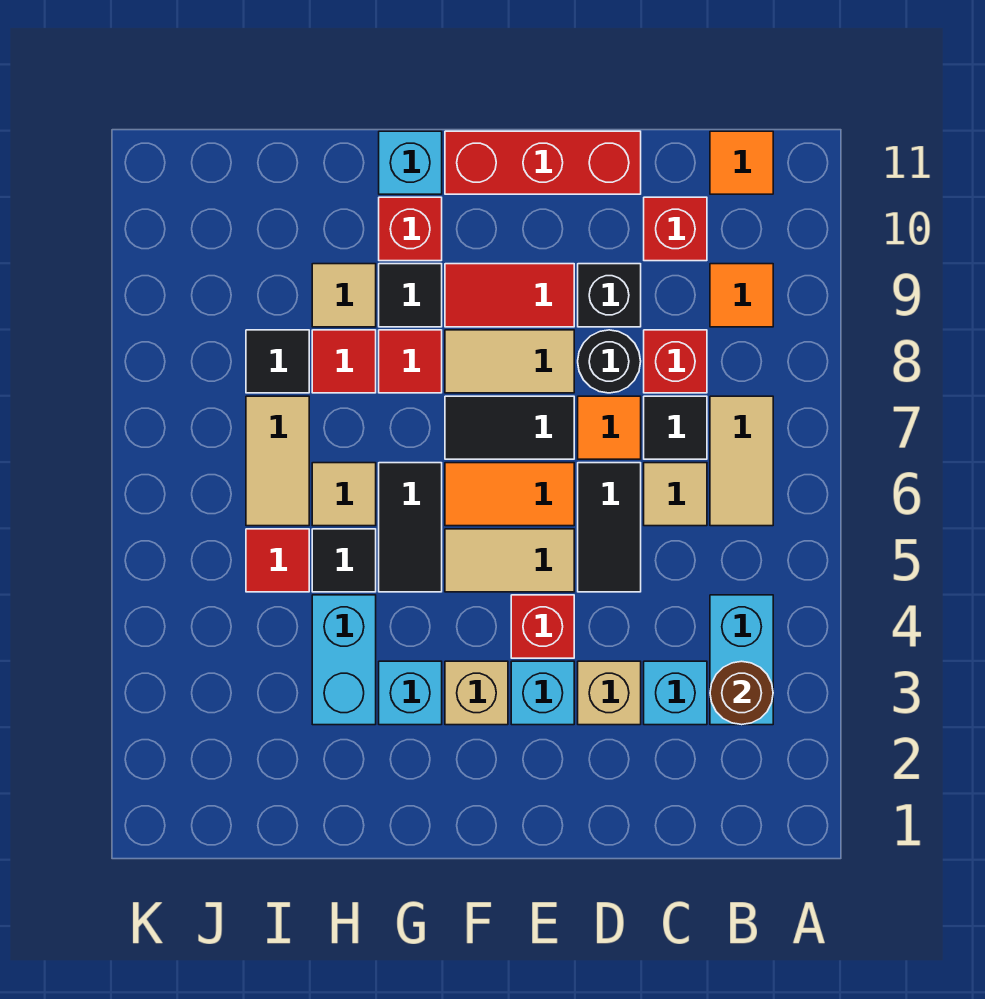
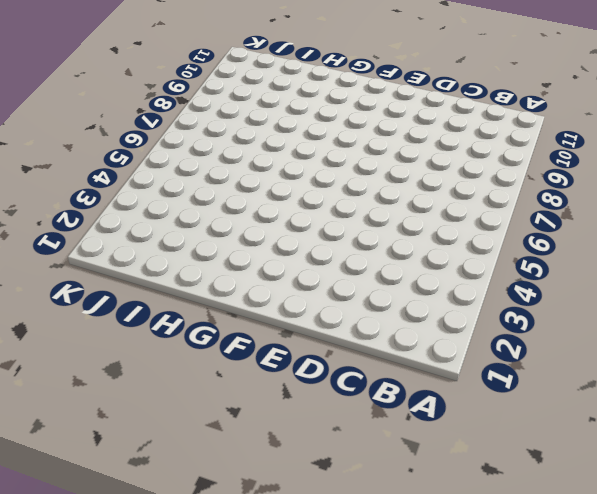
none -> cyan 1x2 brick [710,595,773,725]
none -> tan 1x2 tile [710,396,773,526]
none -> orange 1x1 tile [710,264,773,327]
none -> orange 1x1 tile [710,131,773,194]

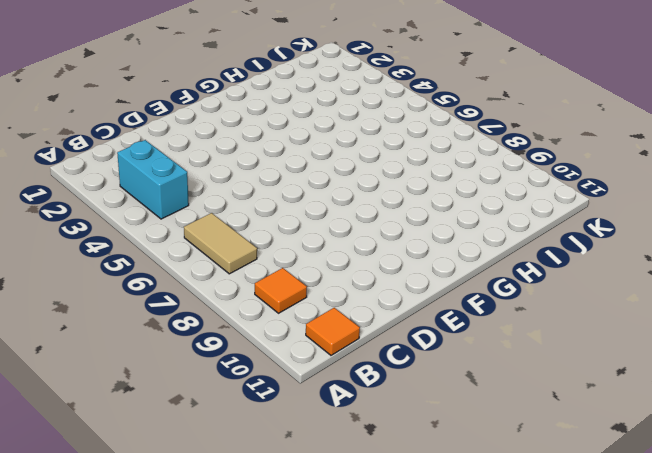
none -> cyan 1x1 brick [644,661,707,725]
none -> tan 1x1 tile [644,463,707,526]
none -> black 1x1 tile [644,396,707,459]
none -> red 1x1 brick [644,330,707,393]

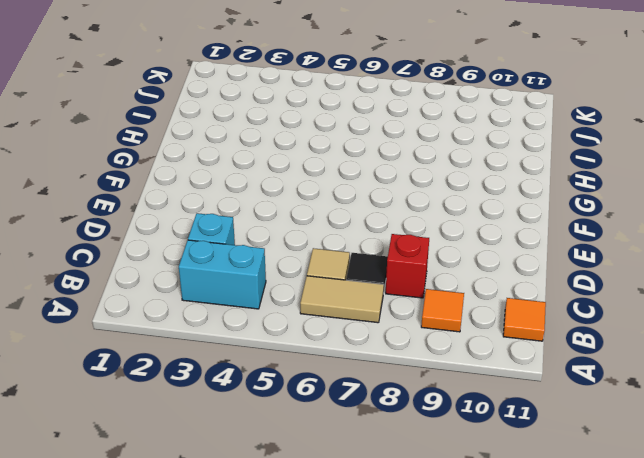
none -> red 1x1 brick [644,197,707,261]
none -> tan 1x1 brick [578,661,641,725]
none -> black 1x2 tile [578,463,641,592]
none -> orange 1x1 tile [578,396,641,459]

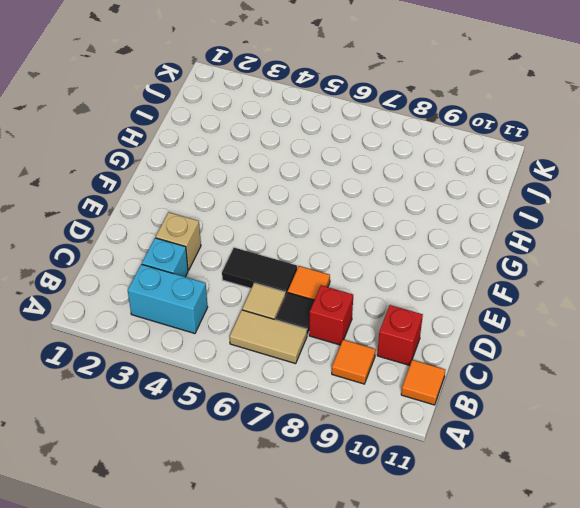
none -> black 1x1 round brick [578,330,641,393]
none -> black 1x1 brick [578,264,641,327]
none -> red 1x3 brick [445,131,641,194]
none -> cyan 1x1 brick [511,661,574,725]

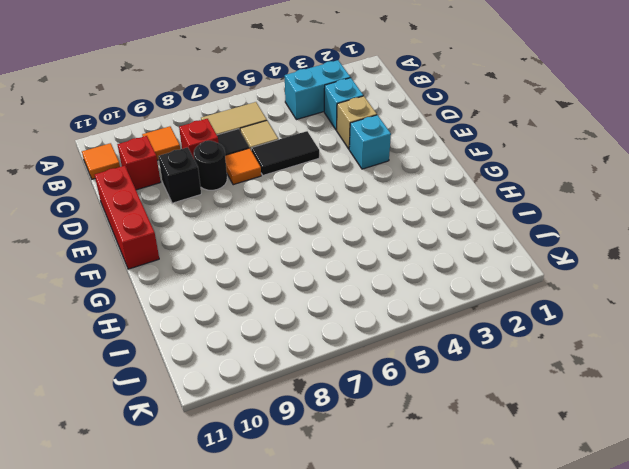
none -> red 1x1 brick [511,595,574,658]
none -> tan 1x2 tile [445,529,574,592]
none -> orange 1x2 tile [445,463,574,526]
none -> black 1x2 tile [445,396,574,459]

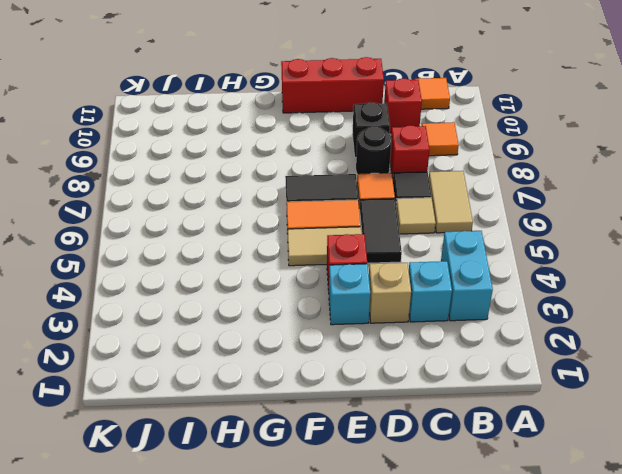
none -> tan 1x2 tile [445,330,574,393]
none -> red 1x2 tile [445,264,574,327]
none -> tan 1x1 brick [445,661,508,725]
none -> cyan 1x1 brick [379,661,442,725]

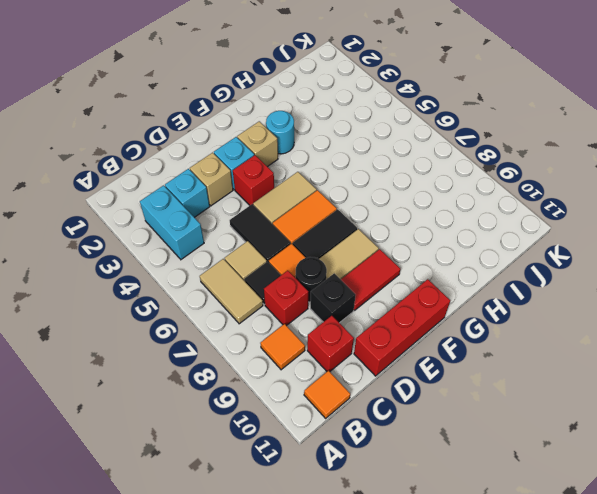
cyan 1x1 round brick [266,111,294,154] -> cyan 1x1 brick [379,661,442,725]
none -> black 1x2 tile [379,463,442,592]
none -> red 1x1 tile [379,330,442,393]
none -> black 1x1 tile [379,264,442,327]
none -> red 1x1 brick [379,197,442,261]

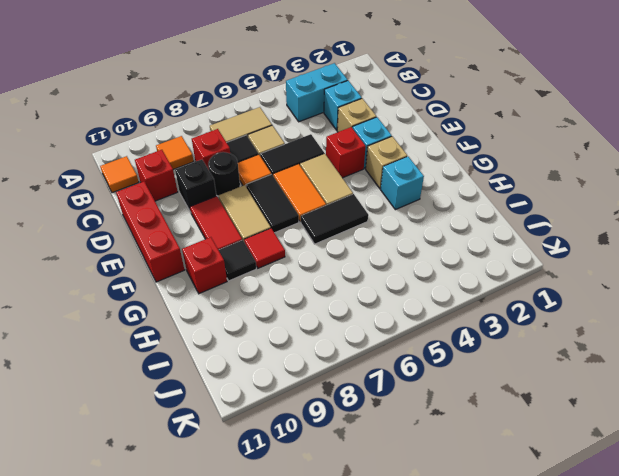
none -> cyan 1x1 brick [379,131,442,194]
none -> cyan 1x2 brick [312,595,376,725]
none -> black 1x1 tile [312,529,376,592]
none -> tan 1x1 tile [312,463,376,526]

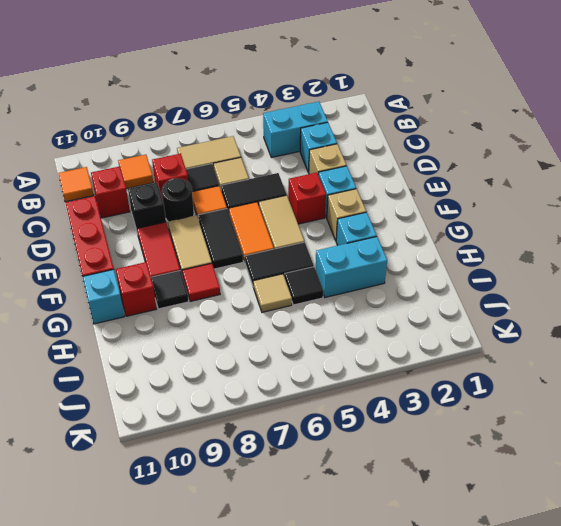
none -> red 1x1 tile [312,330,376,393]
none -> tan 1x1 tile [312,264,376,327]
none -> red 1x1 tile [246,529,309,592]
none -> tan 1x2 tile [246,396,309,526]

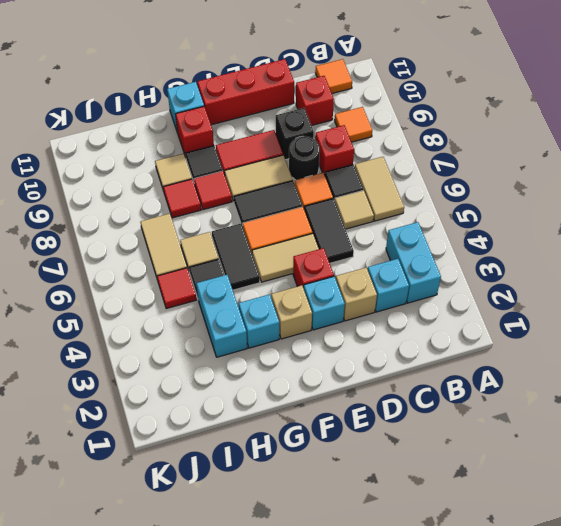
none -> black 1x1 tile [246,330,309,393]
none -> brown 1x1 round brick [710,661,773,725]

